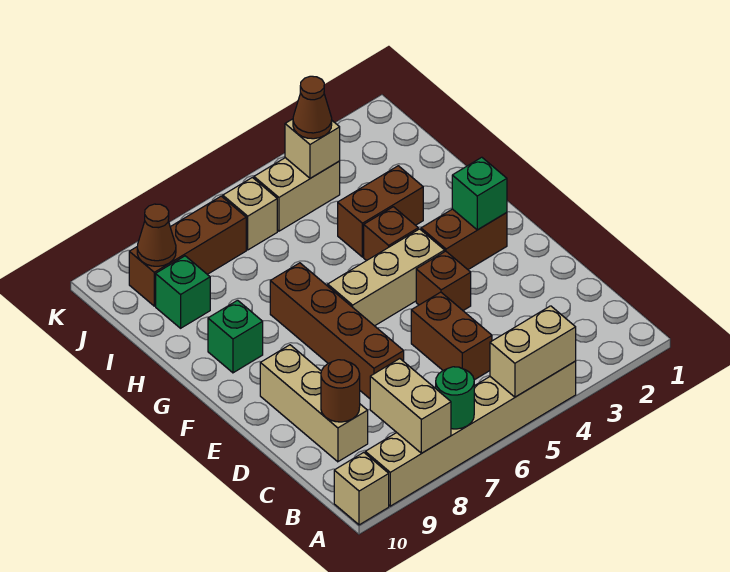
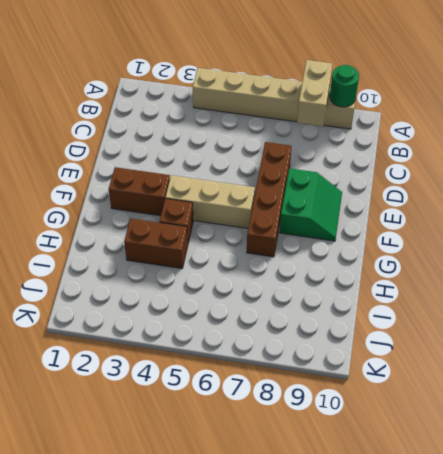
green 1x1 round brick [330,65,359,107] -> green 1x1 round brick moved to [436,367,474,429]
green 2x2 slope [280,168,342,241] -> tan 1x3 brick [260,345,368,462]
none -> tan 1x1 brick [334,452,389,525]
none -> brown 1x2 brick [411,292,492,380]
none -> brown 1x1 brick [416,251,471,310]

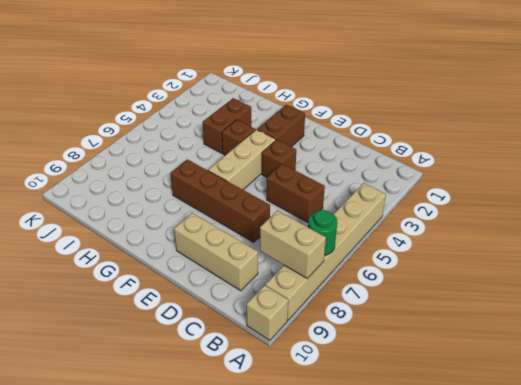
none -> green 1x1 brick [208,300,263,373]
none -> green 1x1 brick [156,256,210,328]
none -> tan 1x2 brick [254,158,340,231]

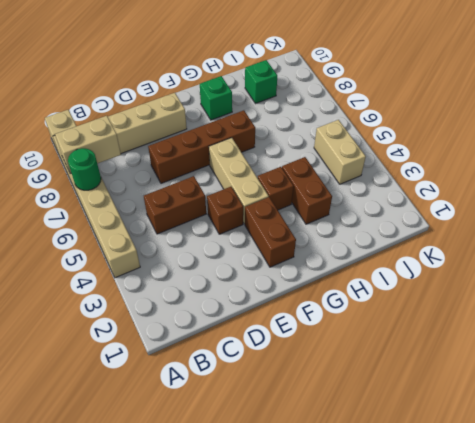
none -> tan 1x1 brick [223,178,277,250]
none -> brown 1x3 brick [129,196,246,306]
none -> tan 1x2 brick [490,306,576,397]

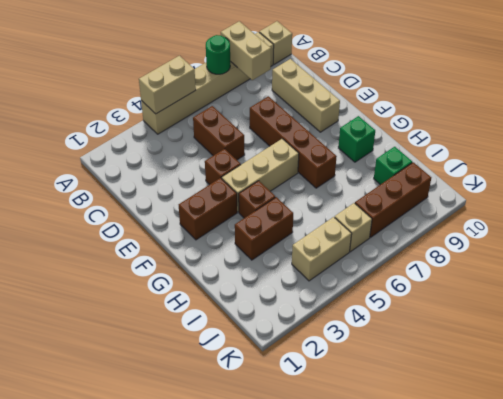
none -> brown 1x1 round brick [321,360,360,422]
none -> green 1x1 brick [452,157,507,230]
none -> tan 1x1 brick [285,119,340,178]

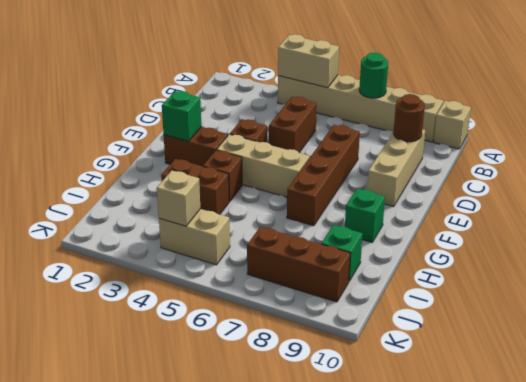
none -> tan 1x1 brick [223,178,277,250]
none -> tan 1x2 brick [370,359,451,453]
none -> brown 1x1 cone [137,204,176,266]

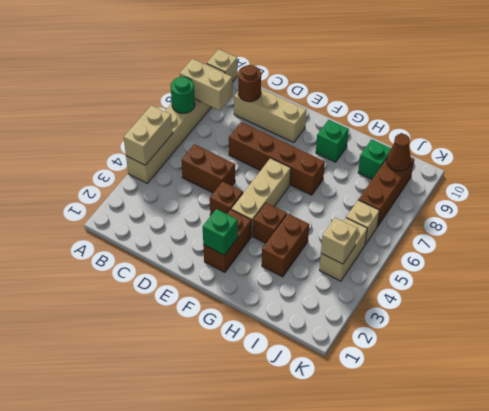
none -> brown 1x1 cone [293,76,332,139]

